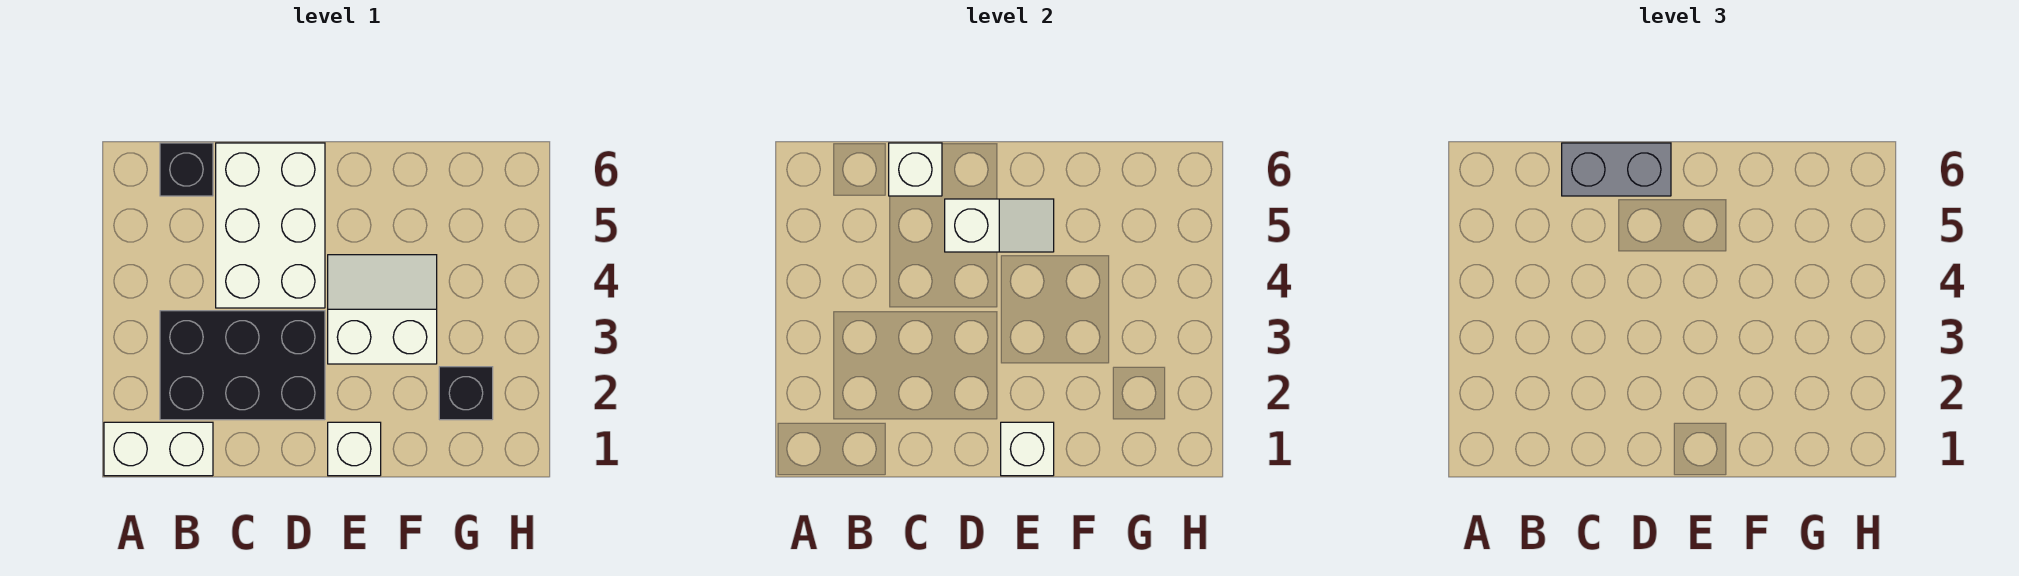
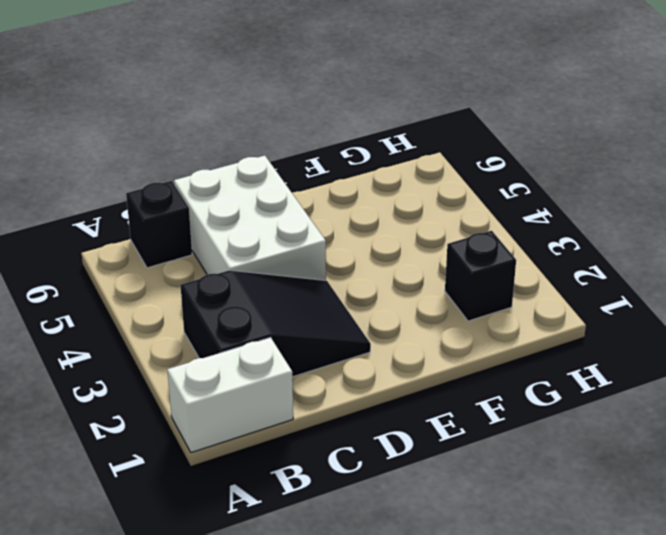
black 2x3 slope [181,270,371,377] -> black 2x3 brick [160,311,325,420]
none -> white 1x1 brick [328,422,381,476]
none -> white 2x2 slope [328,255,437,364]

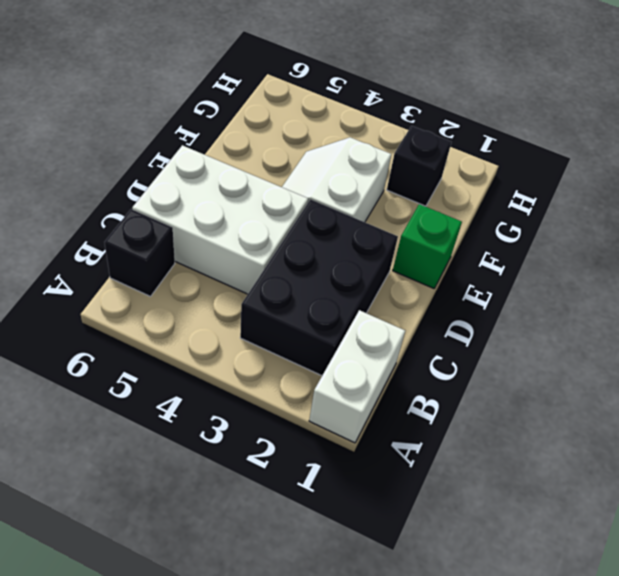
green 1x1 brick [393,204,462,288] -> white 1x1 brick [328,422,381,476]
none -> white 1x1 brick [889,143,942,196]
none -> white 1x2 slope [945,199,1054,252]

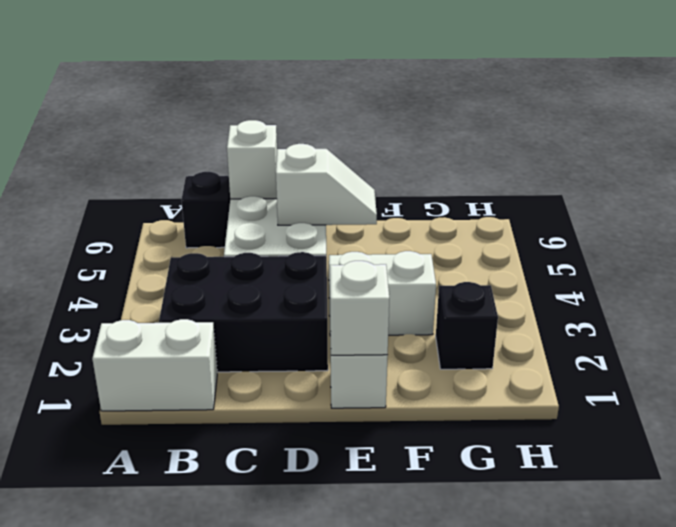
none -> grey 1x2 brick [1562,143,1671,196]

